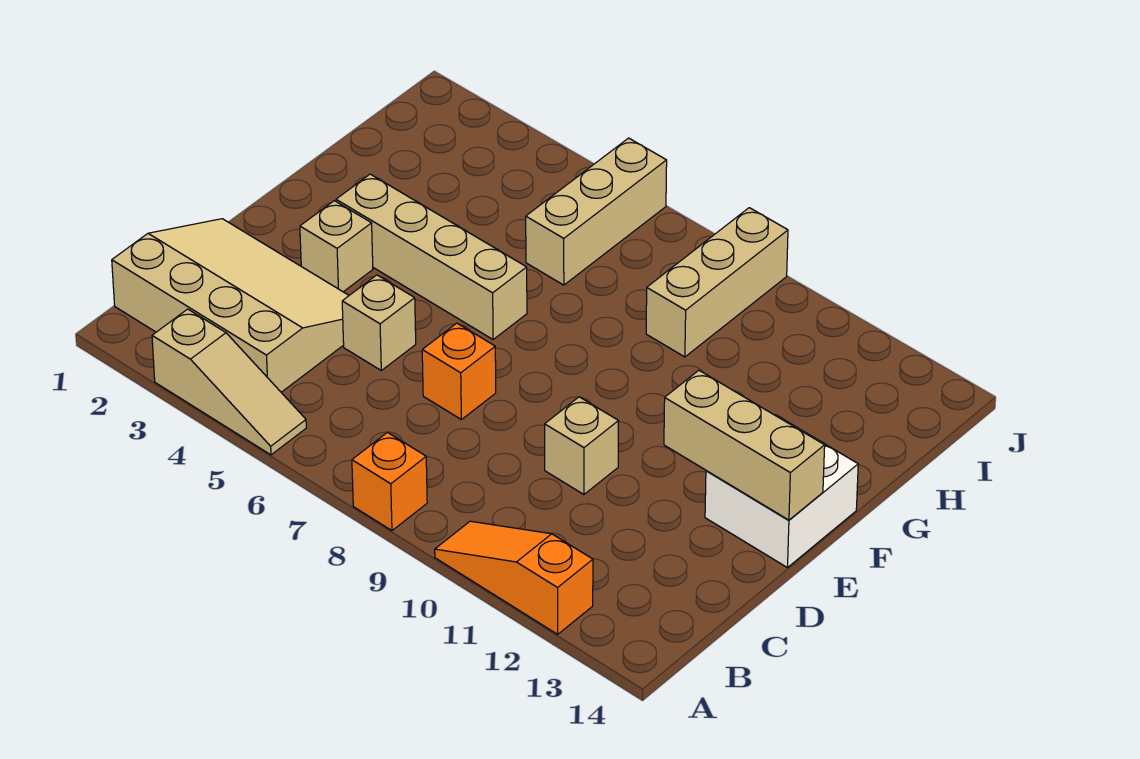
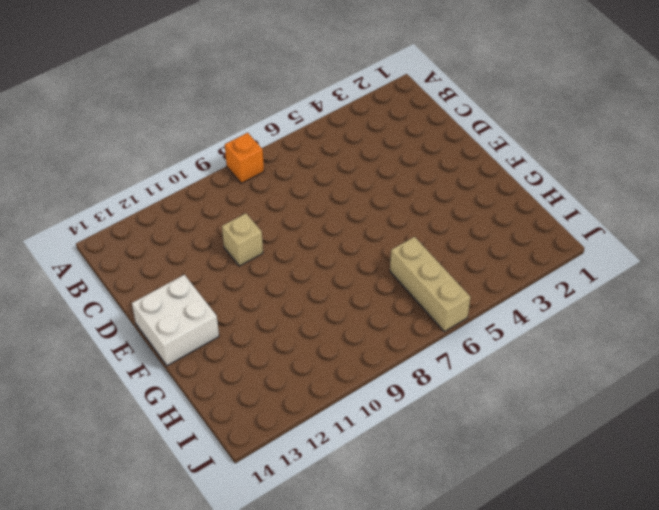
none -> tan 1x3 slope [152,309,306,455]
none -> orange 1x3 slope [435,521,593,634]
none -> tan 3x4 slope [112,219,349,392]

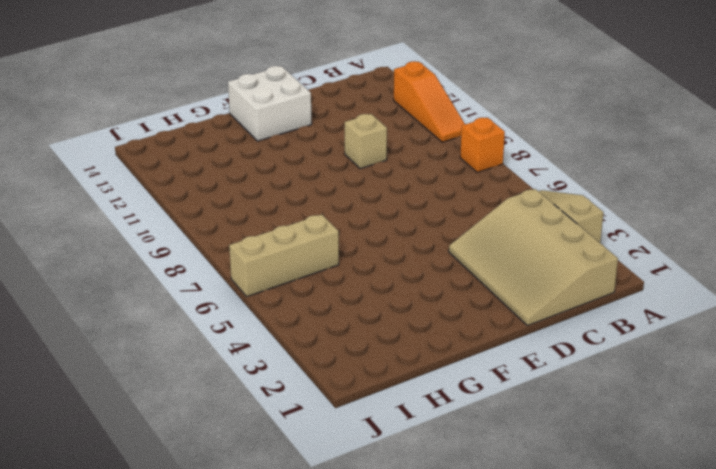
none -> tan 1x1 brick [342,275,416,370]
none -> orange 1x1 brick [422,323,496,420]
none -> tan 1x1 brick [300,201,373,292]

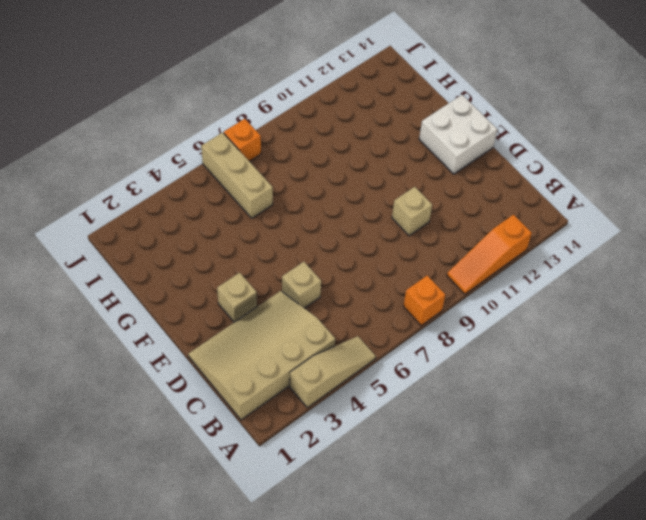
orange 1x1 brick [224,119,261,161] -> orange 1x1 brick moved to [422,323,496,420]
none -> tan 1x4 brick [336,174,527,340]
none -> tan 1x3 brick [646,208,788,357]
none -> tan 1x3 brick [664,370,825,520]

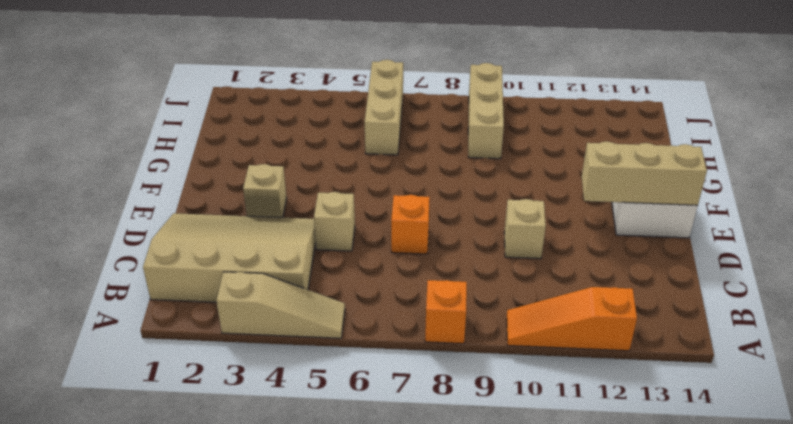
none -> tan 1x4 brick [336,174,527,340]

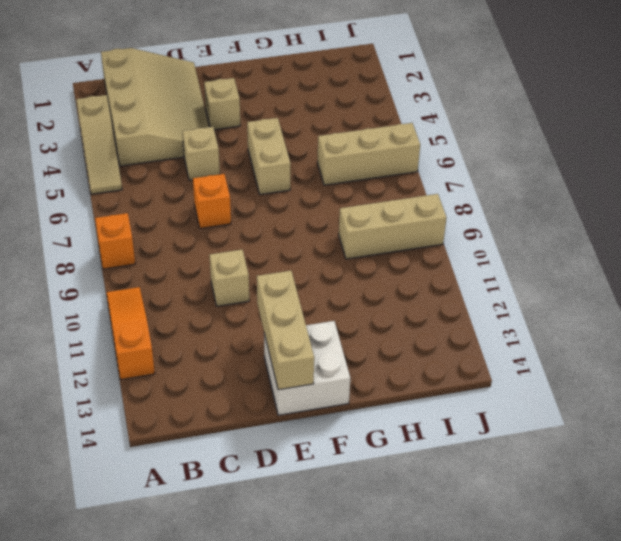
tan 1x2 brick [247,118,291,195] -> tan 1x4 brick [336,174,527,340]

